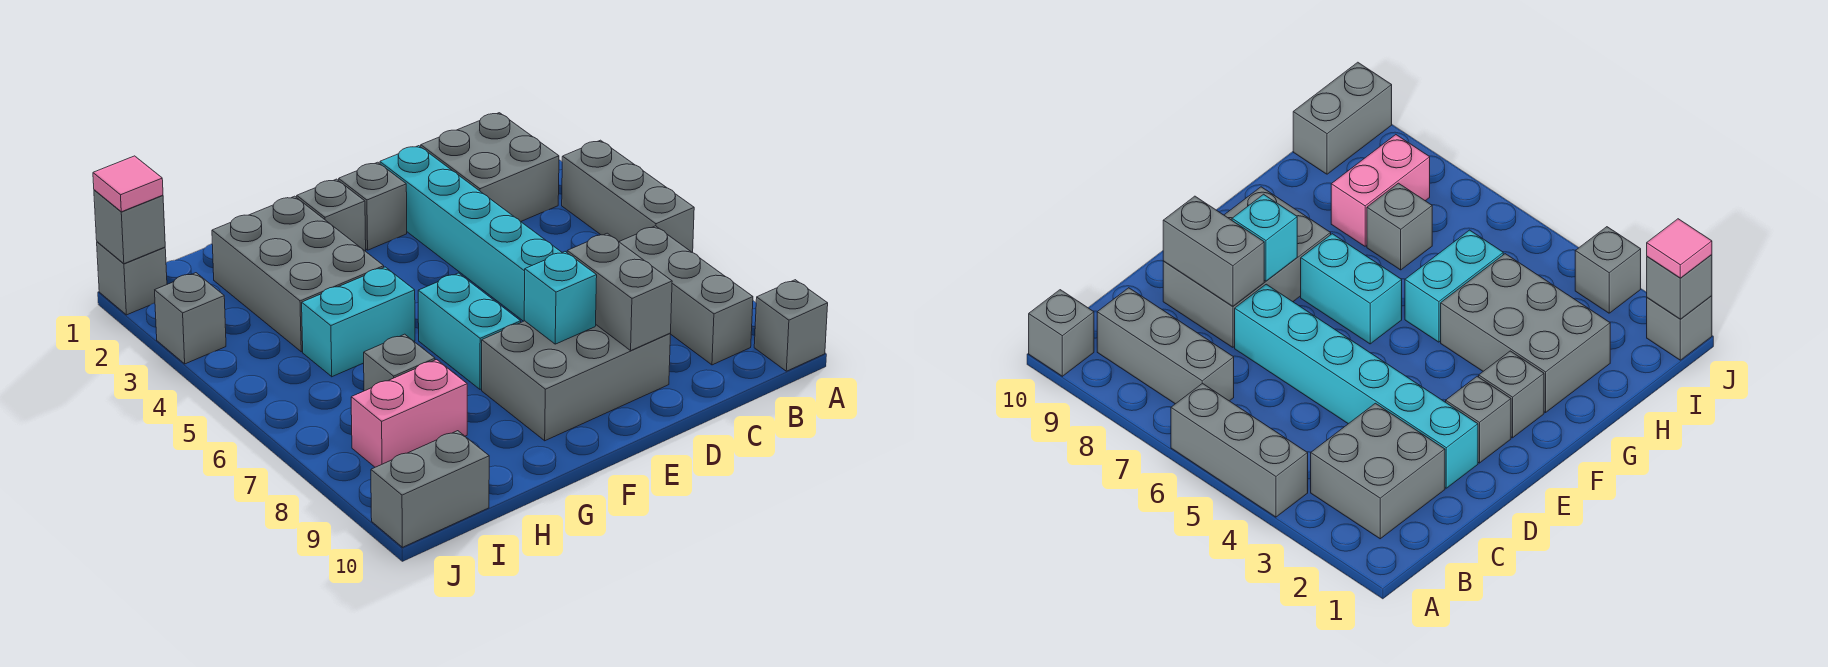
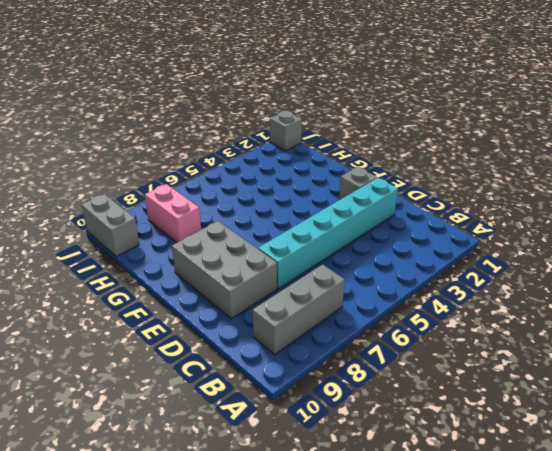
none -> grey 1x3 brick [562,140,694,253]
none -> grey 1x1 brick [754,280,828,371]
none -> grey 2x2 brick [421,113,559,222]

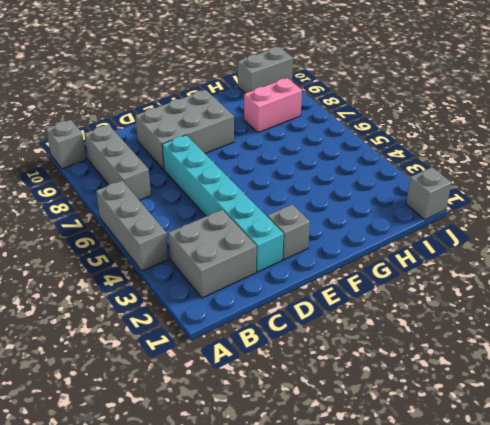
none -> grey 1x1 brick [297,179,366,251]
none -> cyan 1x2 brick [418,273,521,389]
none -> grey 2x3 brick [212,196,384,352]

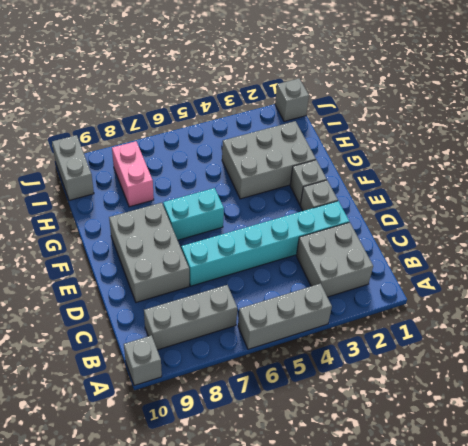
none -> cyan 1x2 brick [302,267,415,377]
none -> grey 1x1 brick [364,334,435,391]
none -> grey 1x1 brick [155,273,226,364]

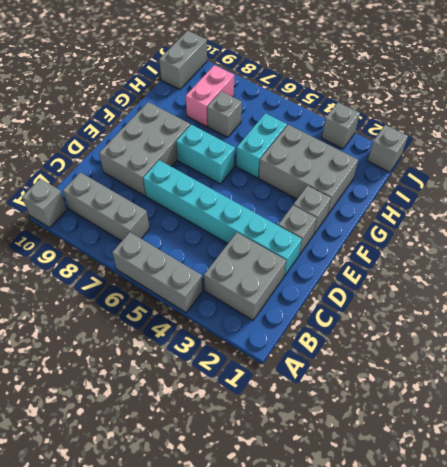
none -> grey 1x2 brick [567,233,672,350]
none -> cyan 1x1 brick [524,252,597,344]
none -> grey 1x1 brick [94,190,165,264]

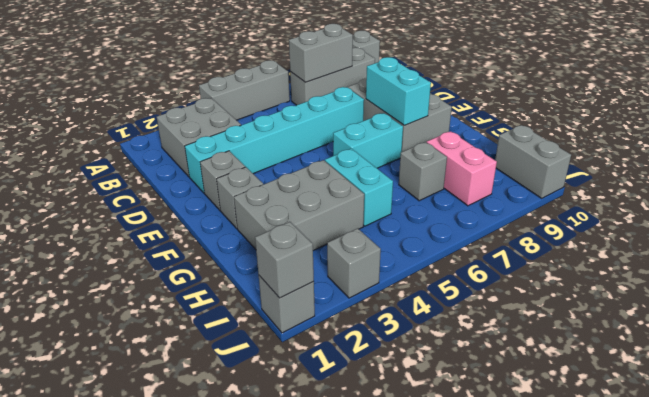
grey 1x2 brick [289,24,353,82] -> grey 1x2 brick moved to [567,233,672,350]
cyan 1x2 brick [366,57,431,125] -> cyan 1x1 brick [524,252,597,344]
none -> pink 1x1 tile [93,156,163,212]

